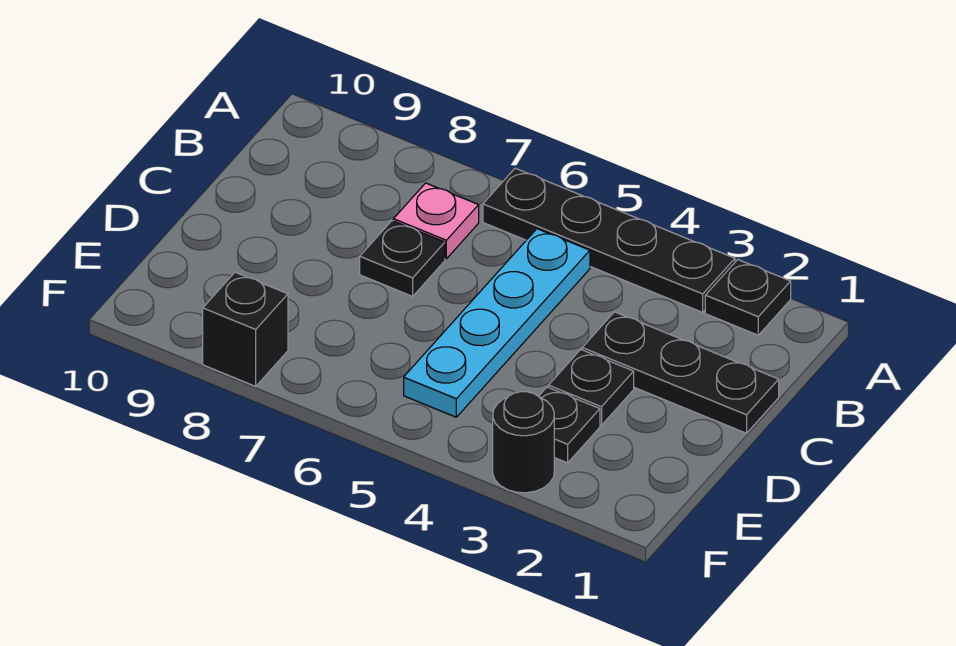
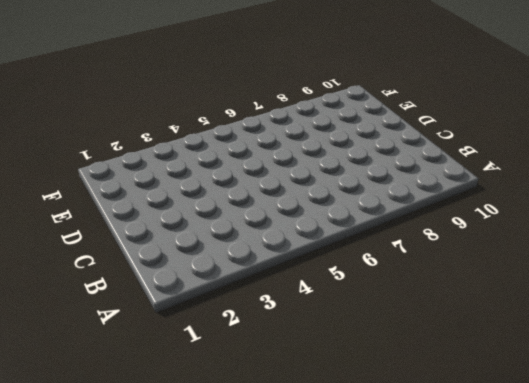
none -> black 1x1 plate [705,260,791,335]
none -> black 1x4 plate [483,168,735,312]

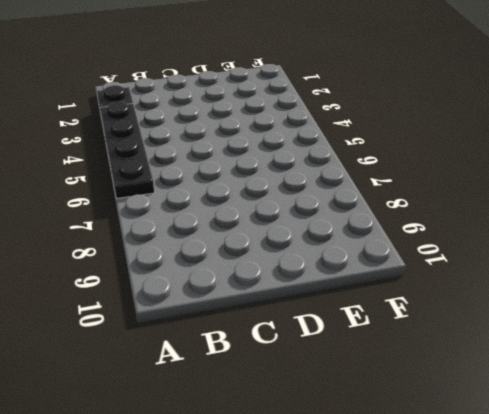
none -> cyan 1x4 plate [404,229,590,417]
none -> pink 1x1 plate [393,183,479,259]

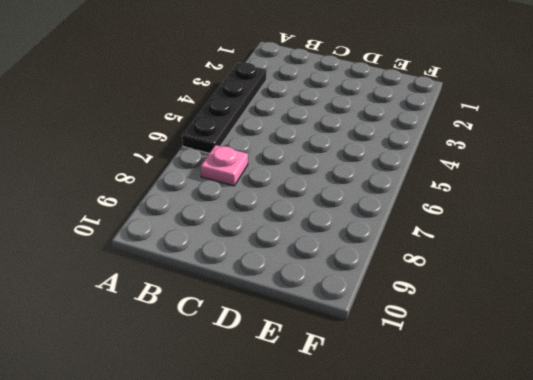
none -> black 1x1 plate [705,260,791,335]
none -> cyan 1x4 plate [404,229,590,417]

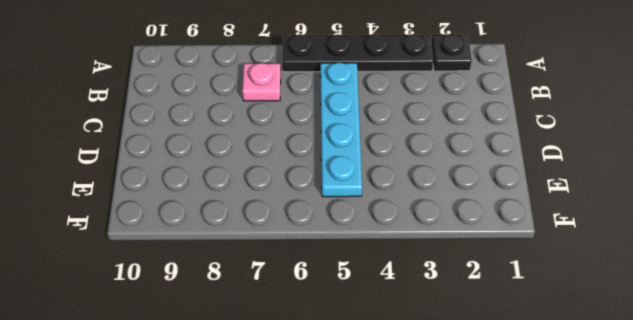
none -> black 1x3 plate [582,312,779,433]
none -> black 1x1 plate [360,221,445,296]

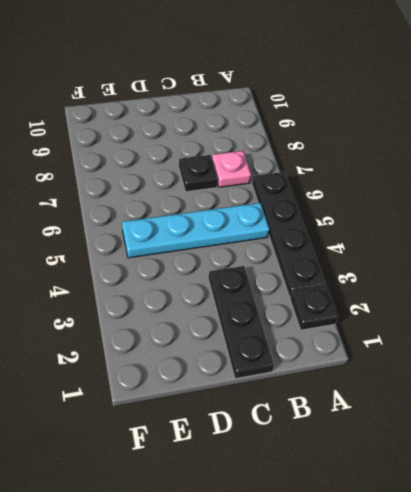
none -> black 1x1 plate [549,350,634,425]
none -> black 1x1 plate [539,387,600,463]

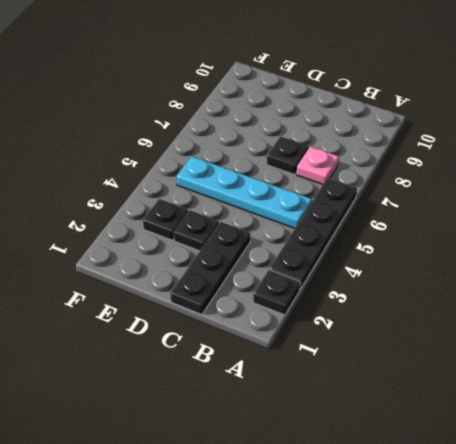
none -> black 1x1 round brick [493,392,554,493]
none -> black 1x1 brick [203,272,288,386]

